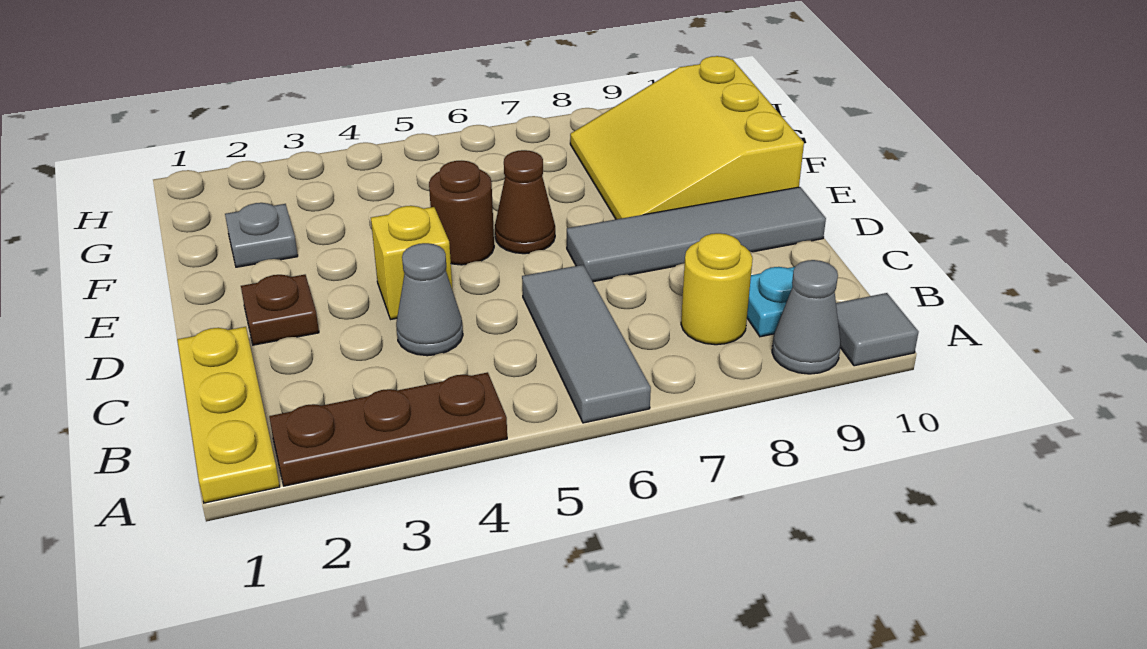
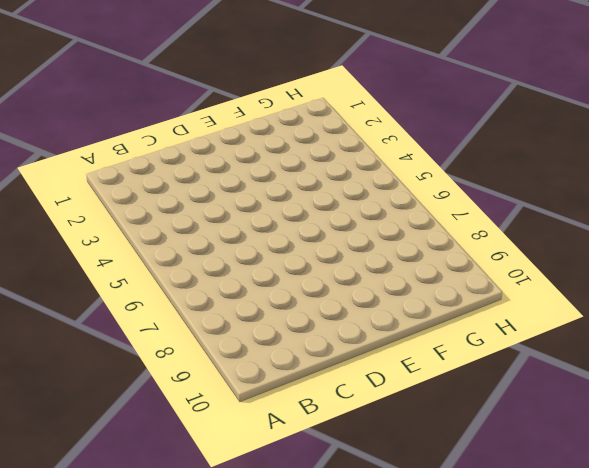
none -> yellow 1x3 plate [177,327,280,503]
none -> brown 1x3 plate [269,372,507,486]
none -> grey 1x3 tile [522,265,651,423]

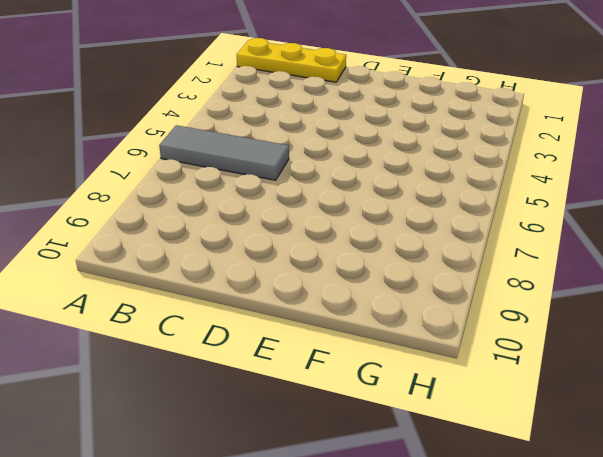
none -> brown 1x3 plate [269,372,507,486]
none -> grey 1x1 cone [772,260,840,374]
none -> grey 1x1 tile [836,293,918,366]

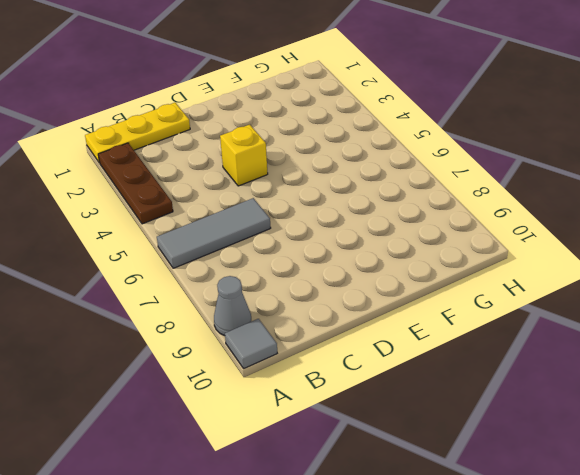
none -> yellow 1x1 round brick [681,233,753,345]
none -> cyan 1x1 plate [747,267,795,337]
none -> grey 1x1 cone [396,243,463,356]

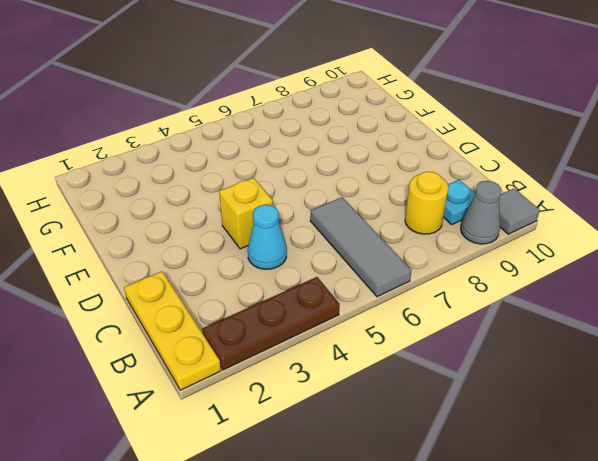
cyan 1x1 cone [248,205,287,269] -> grey 1x1 cone [396,243,463,356]
none -> brown 1x1 plate [241,275,319,345]
none -> grey 1x4 tile [567,187,826,282]
none -> brown 1x1 round brick [429,161,494,265]

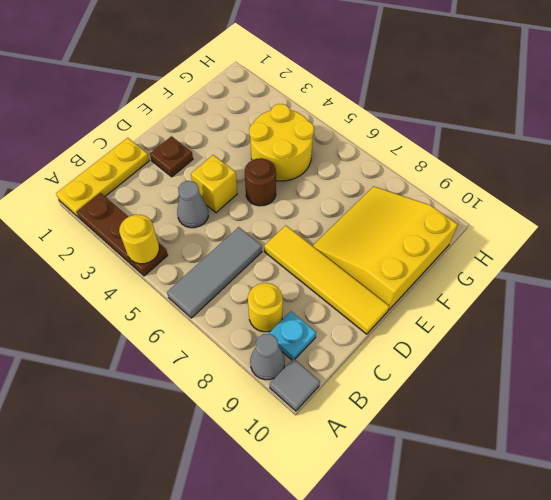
yellow 1x1 round brick [119,215,159,264] -> none
yellow 1x4 tile [264,225,389,334] -> grey 1x4 tile [567,187,826,282]
yellow 2x2 round brick [249,104,314,181] -> none
none -> brown 1x1 cone [495,150,555,254]
none -> grey 1x1 plate [225,203,298,267]

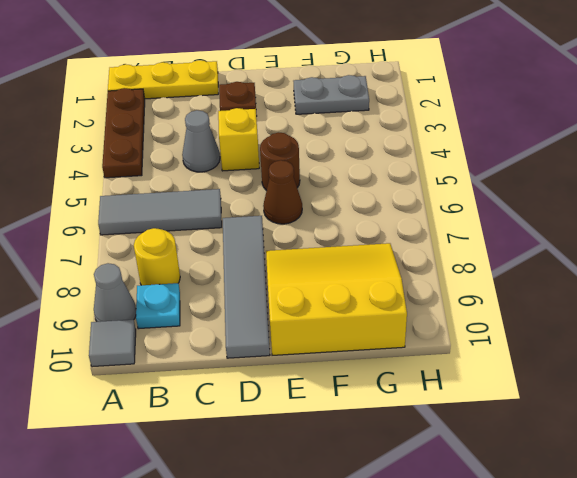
grey 1x2 plate [294,75,369,114] -> grey 1x1 plate [225,203,298,267]

